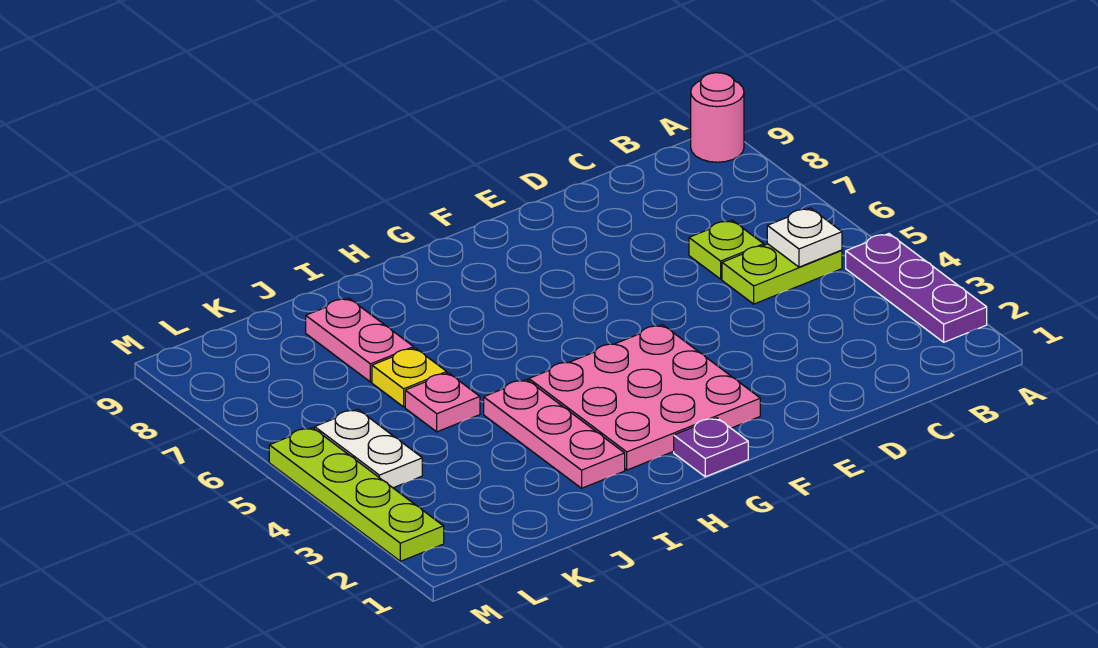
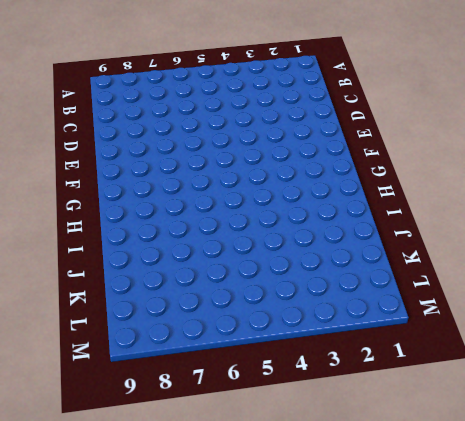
none -> purple 1x3 plate [846,234,987,342]
none -> pink 1x1 round brick [691,73,744,162]
none -> lime 1x2 plate [722,244,842,304]

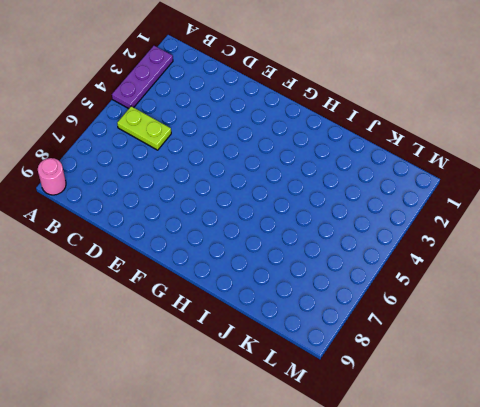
none -> lime 1x1 plate [689,220,764,279]
none -> pink 3x3 plate [529,325,760,470]
none -> purple 1x1 plate [674,418,748,477]

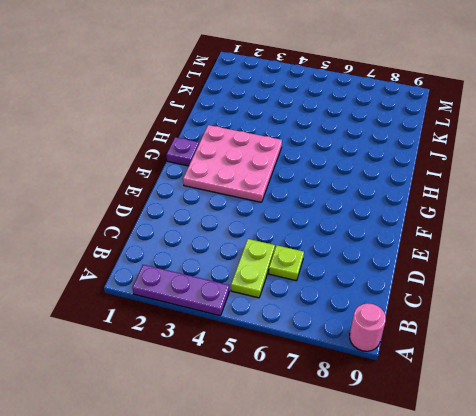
none -> pink 1x3 plate [484,379,625,488]
none -> pink 1x1 plate [405,373,480,432]
none -> yellow 1x1 plate [372,348,447,407]

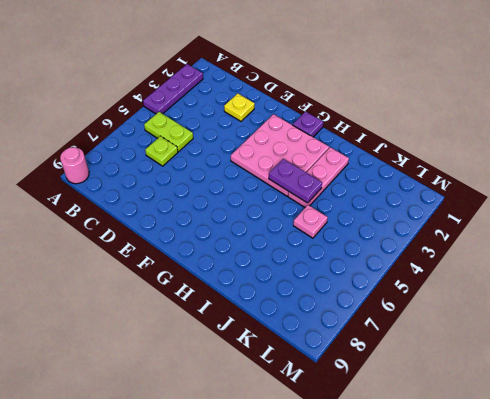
yellow 1x1 plate [224,94,255,121] -> yellow 1x1 plate moved to [372,348,447,407]
purple 1x2 plate [269,159,322,203] -> none
none -> pink 1x2 plate [306,298,414,382]
none -> white 1x2 plate [315,409,422,488]
none -> lime 1x4 plate [269,428,444,561]

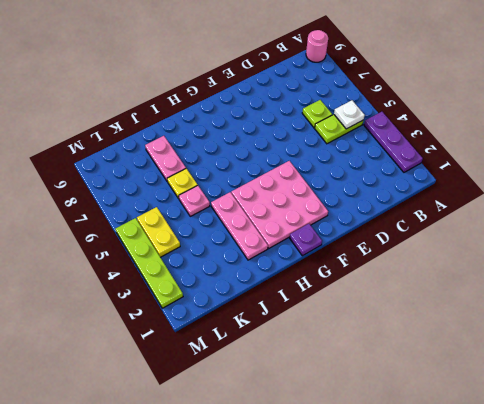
yellow 1x2 plate [137,207,180,257] -> white 1x2 plate [315,409,422,488]

